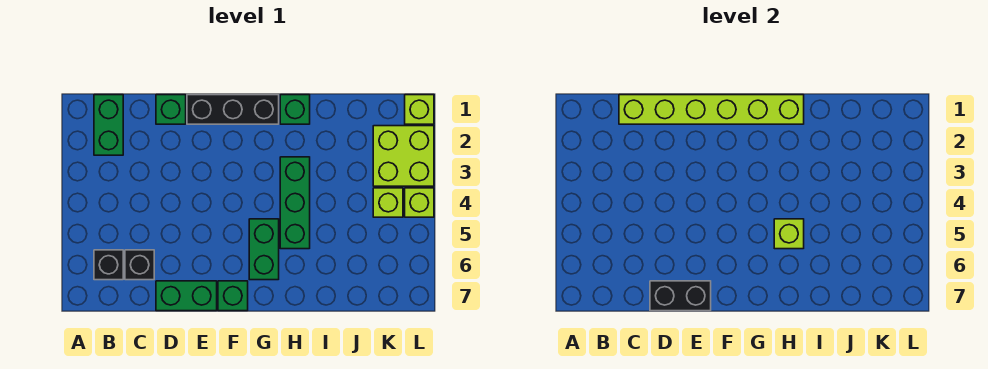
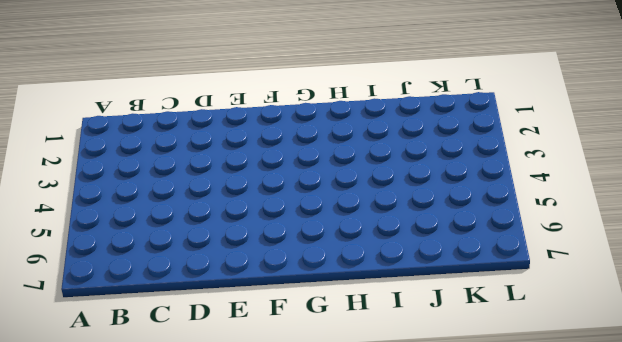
none -> green 1x2 brick [94,95,123,155]
none -> black 1x1 brick [94,250,123,280]
none -> black 1x1 brick [125,250,154,280]

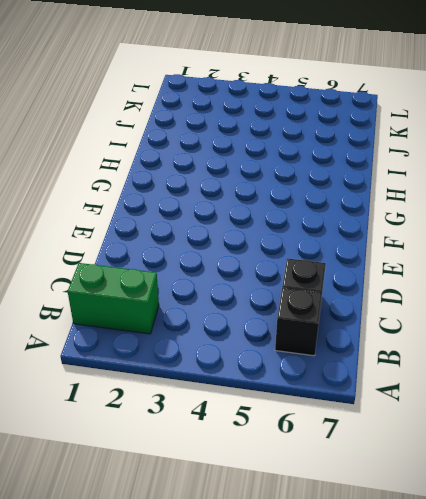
none -> green 1x1 brick [156,95,186,124]
none -> green 1x2 brick [156,281,217,311]
none -> black 1x3 brick [187,95,279,124]

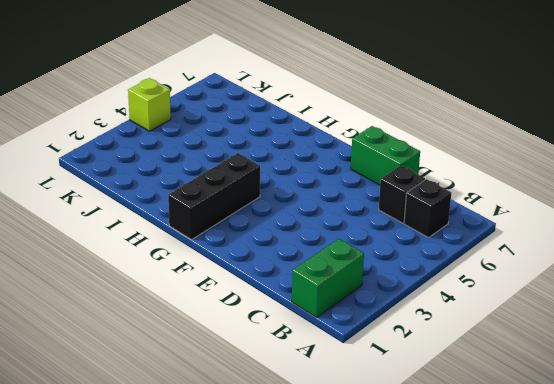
black 1x3 brick [168,153,260,240] -> black 1x3 brick turned to [187,95,279,124]
none -> green 1x1 brick [156,95,186,124]
none -> green 1x1 brick [218,281,248,311]
none -> green 1x2 brick [249,219,279,280]

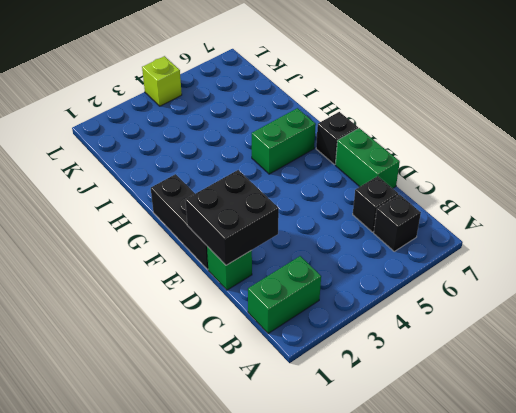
black 2x2 brick [185,170,279,265] -> lime 1x6 brick [619,95,804,124]
black 1x1 brick [316,112,358,165] -> green 1x1 brick [218,281,248,311]
none -> green 1x1 brick [280,95,310,124]
none -> green 1x3 brick [280,157,310,249]
none -> lime 2x2 brick [373,126,434,186]

